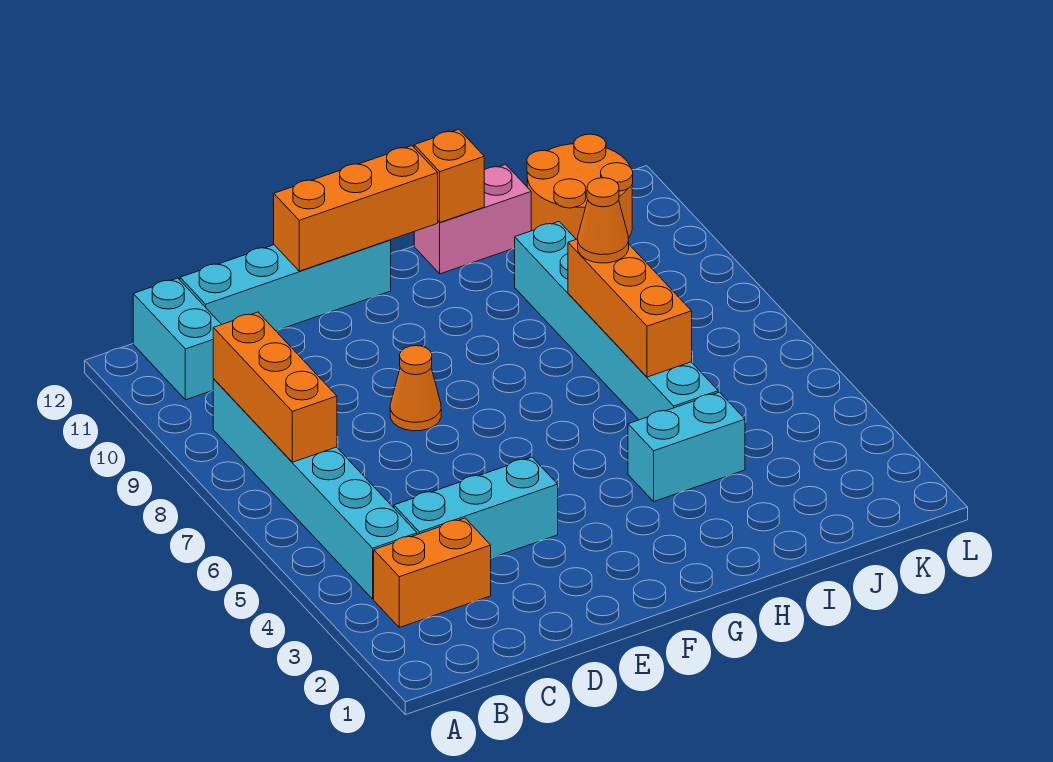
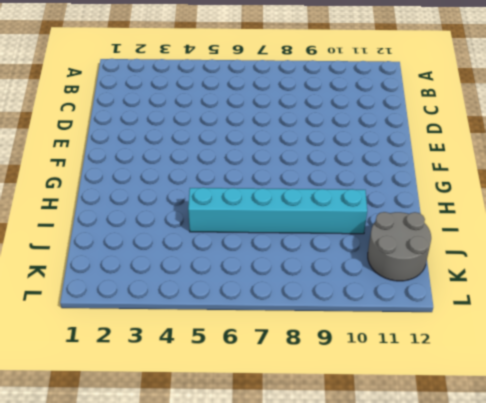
grey 2x2 round brick [368,212,431,281] -> orange 2x2 round brick [527,134,633,239]
none -> orange 1x2 brick [374,518,491,627]
none -> cyan 1x6 brick [213,379,417,599]
none -> cyan 1x2 brick [133,278,221,400]

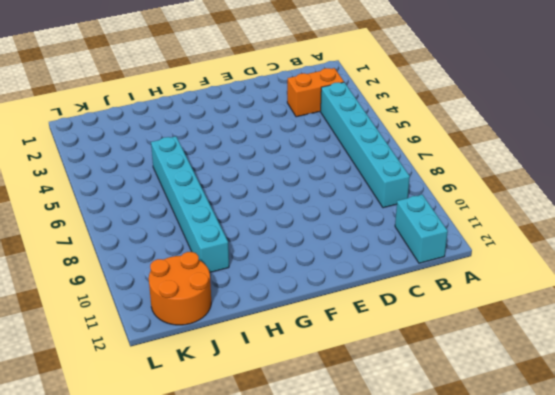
none -> cyan 1x3 brick [394,457,558,558]
none -> cyan 1x4 brick [180,240,391,331]
none -> orange 1x1 cone [390,346,441,431]

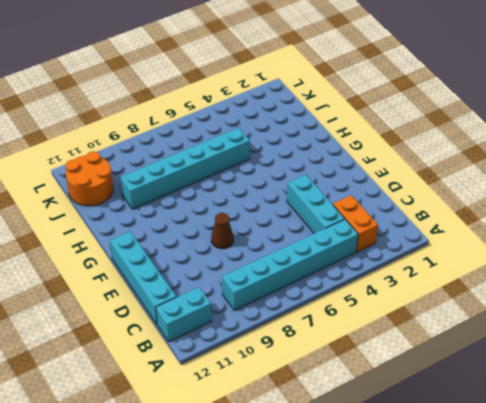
brown 1x1 cone [211,213,234,249] -> orange 1x1 cone [390,346,441,431]
none -> cyan 1x2 brick [628,392,745,501]
none -> pink 1x2 brick [414,164,531,274]
none -> orange 1x3 brick [213,312,337,462]

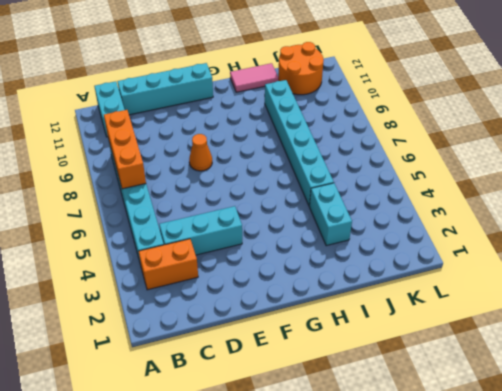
pink 1x2 tile [230,63,278,92] -> pink 1x2 brick [414,164,531,274]
cyan 1x2 brick [309,183,352,246] -> cyan 1x2 brick turned to [628,392,745,501]
none -> orange 1x3 brick [274,146,438,271]
none -> orange 1x1 brick [414,129,484,222]
none -> orange 1x3 brick [568,239,692,377]

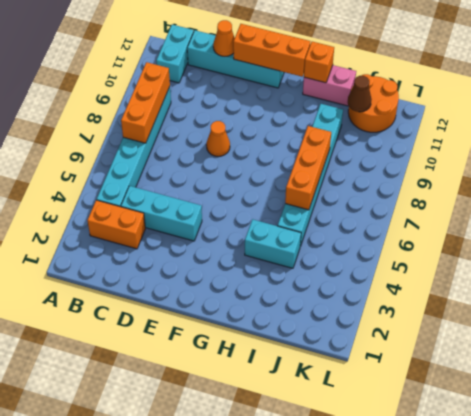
orange 1x1 cone [213,20,235,56] -> orange 1x1 cone moved to [578,178,629,263]
brown 1x1 cone [348,76,372,112] -> none

